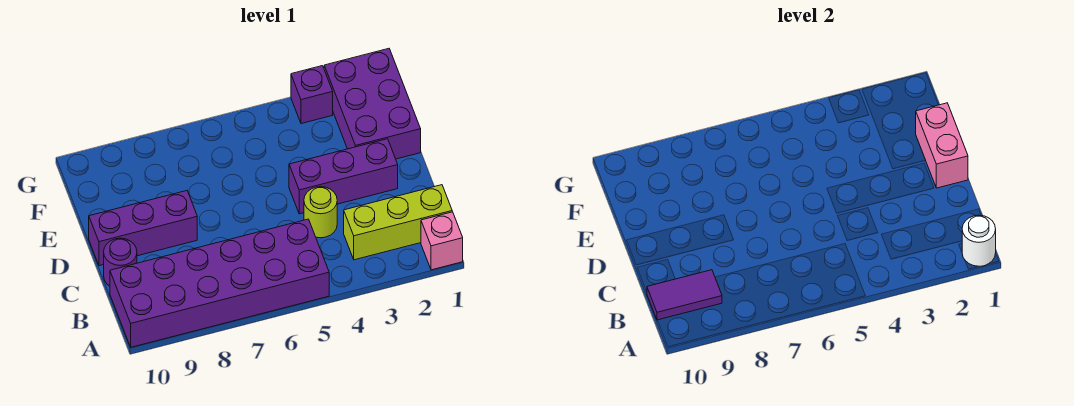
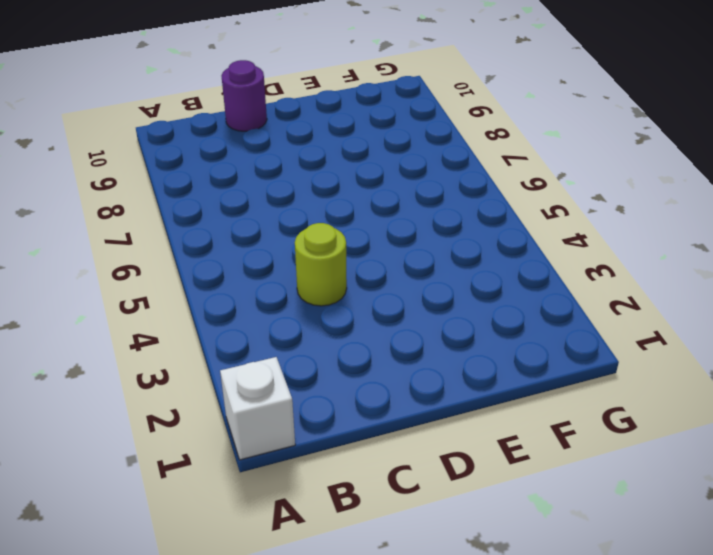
white 1x1 brick [220,357,295,460] -> pink 1x1 brick [421,212,463,270]
none -> purple 2x6 brick [110,219,329,347]
none -> lime 1x3 brick [344,185,452,260]
none -> purple 1x3 brick [289,139,398,214]

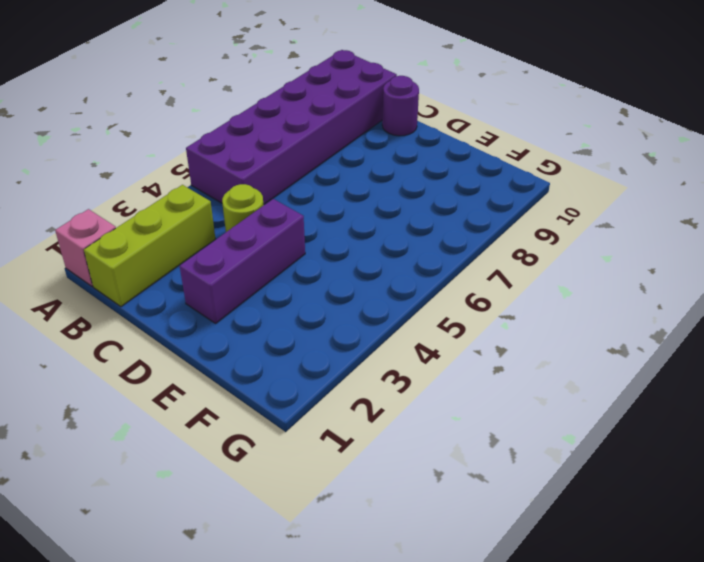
none -> purple 1x3 brick [89,191,197,266]
none -> purple 2x3 brick [324,49,421,159]
none -> purple 1x1 brick [291,66,333,124]

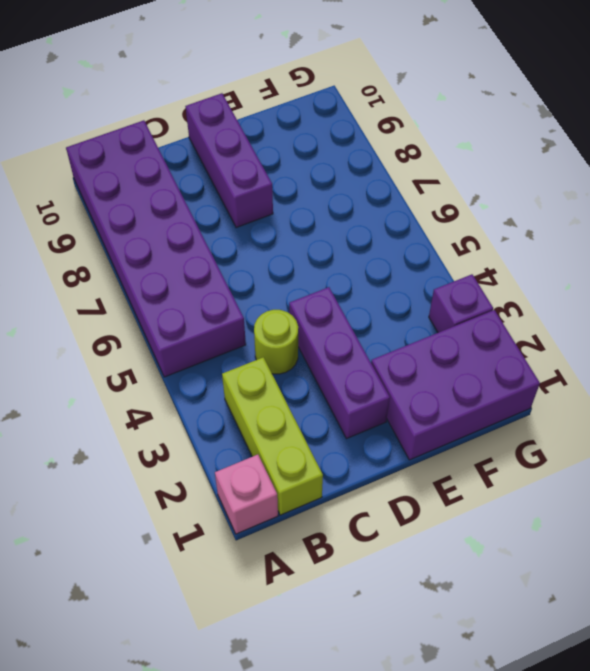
none -> purple 1x1 round brick [104,238,137,286]
none -> white 1x1 round brick [962,215,996,266]
none -> purple 1x2 tile [647,270,722,320]

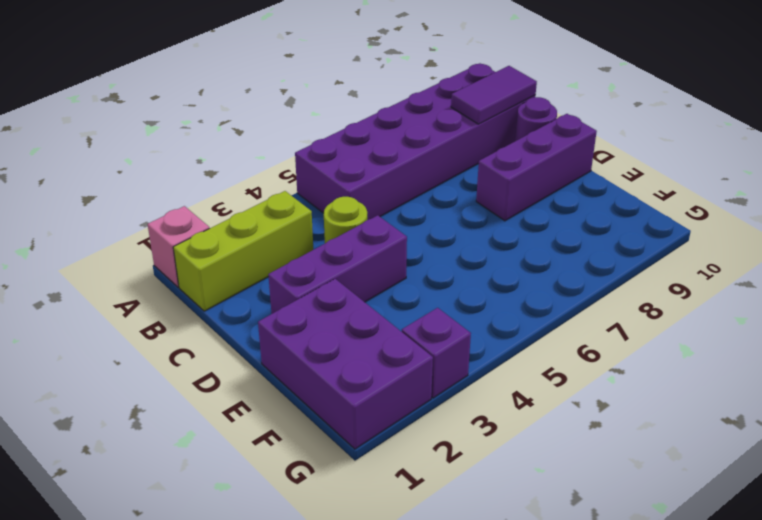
none -> white 1x1 round brick [962,215,996,266]
none -> pink 1x2 brick [916,103,968,188]

